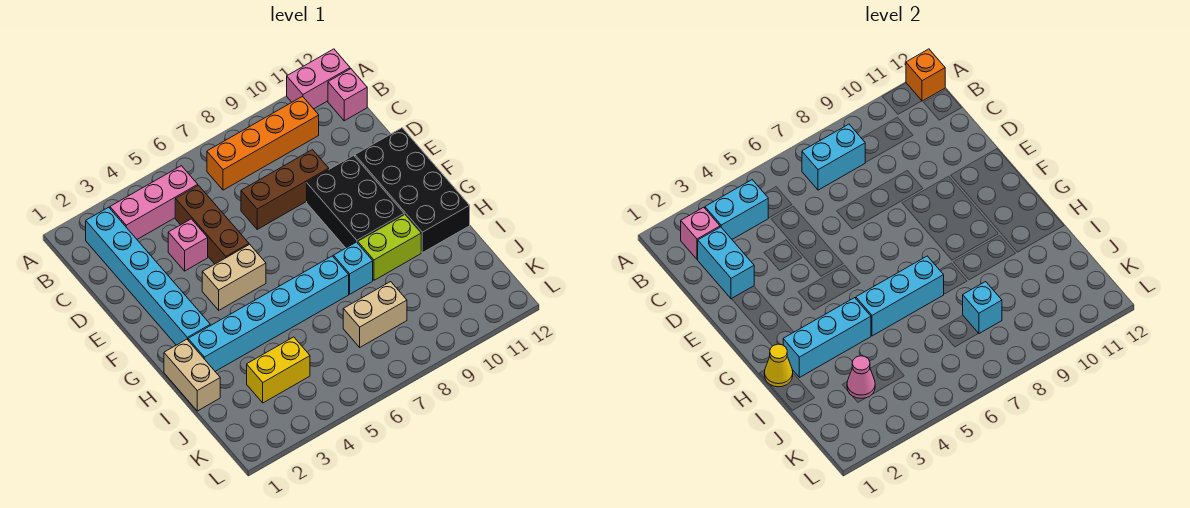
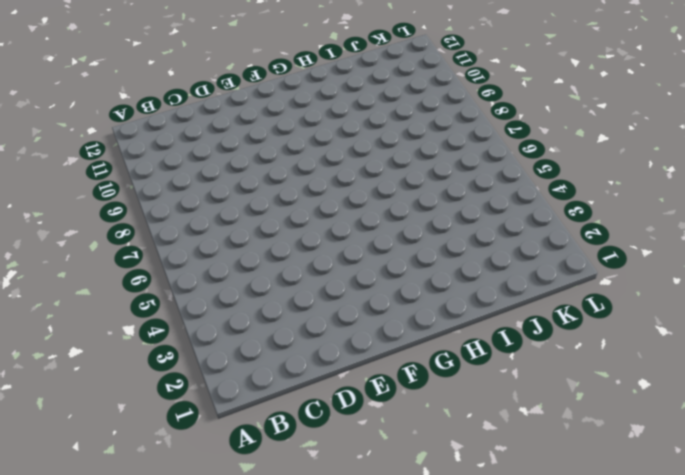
none -> pink 1x2 brick [287,49,350,109]
none -> cyan 1x6 brick [86,207,210,345]
none -> pink 1x3 brick [110,166,198,239]

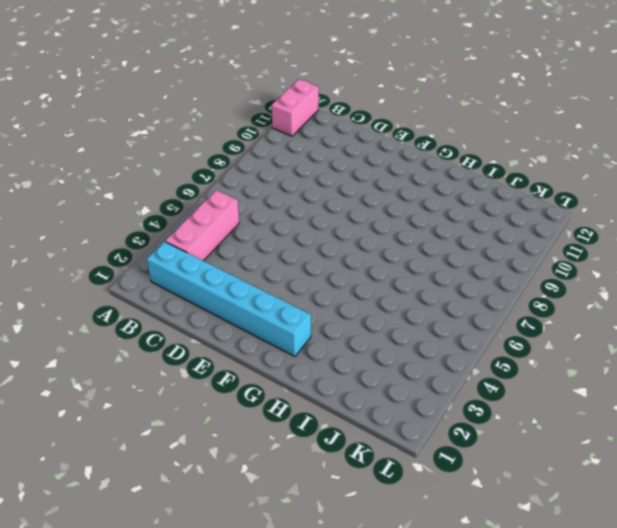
none -> orange 1x4 brick [207,96,319,190]
none -> pink 1x1 brick [328,69,367,121]
none -> brown 1x3 brick [175,185,249,264]

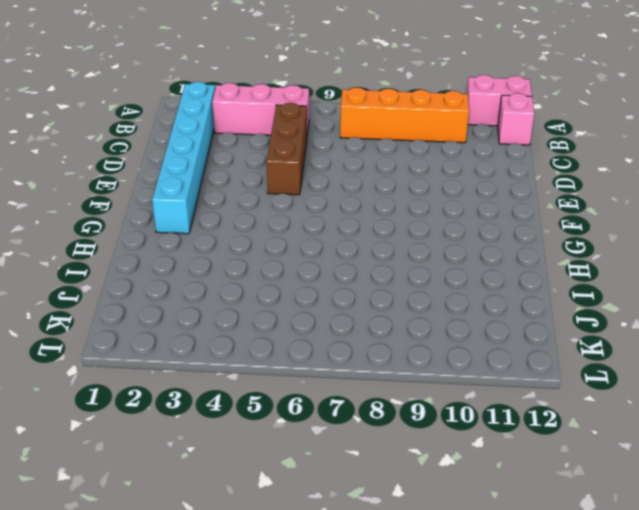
none -> pink 1x1 brick [168,219,208,271]
none -> brown 1x3 brick [241,150,329,229]
none -> black 2x3 brick [307,155,404,248]

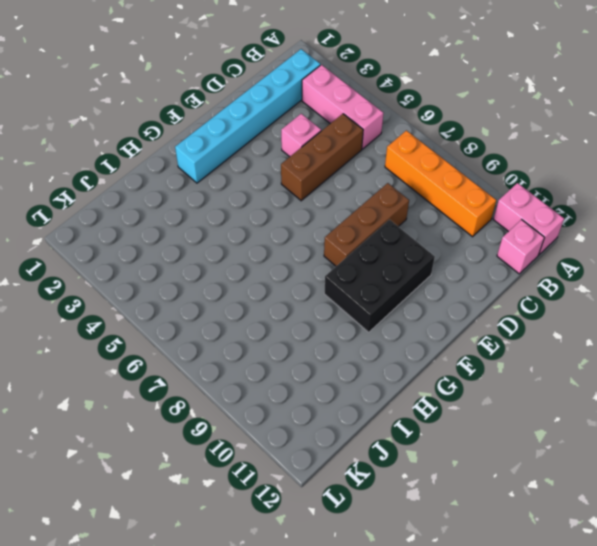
brown 1x3 brick [324,183,409,266] -> brown 1x3 brick turned to [241,150,329,229]
none -> black 2x4 brick [355,128,470,253]
none -> tan 1x2 brick [202,244,266,310]
none -> tan 1x2 brick [164,339,220,411]

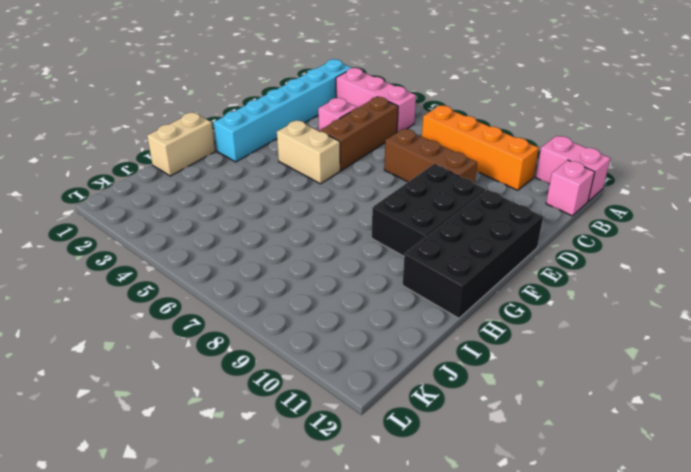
none -> cyan 1x6 brick [188,256,349,371]
none -> cyan 1x1 brick [333,242,373,294]
none -> lime 1x2 brick [358,214,421,280]

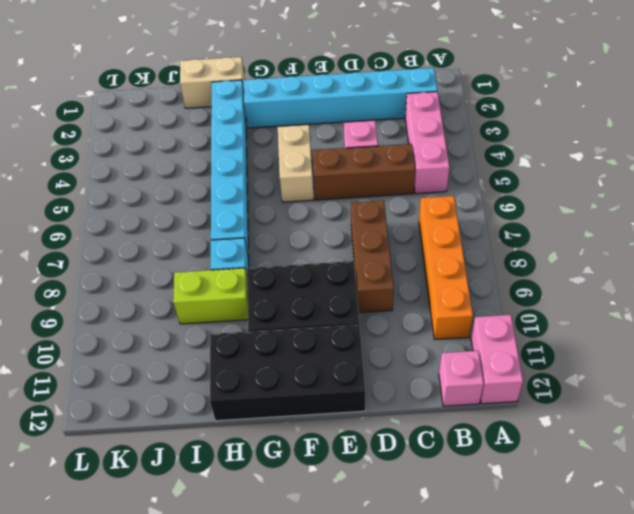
lime 1x2 brick [173,268,248,324] -> lime 1x2 brick turned to [358,214,421,280]
none -> yellow 1x2 brick [247,337,310,403]
none -> tan 1x2 brick [343,282,407,347]
none -> orange 1x1 brick [906,49,945,101]

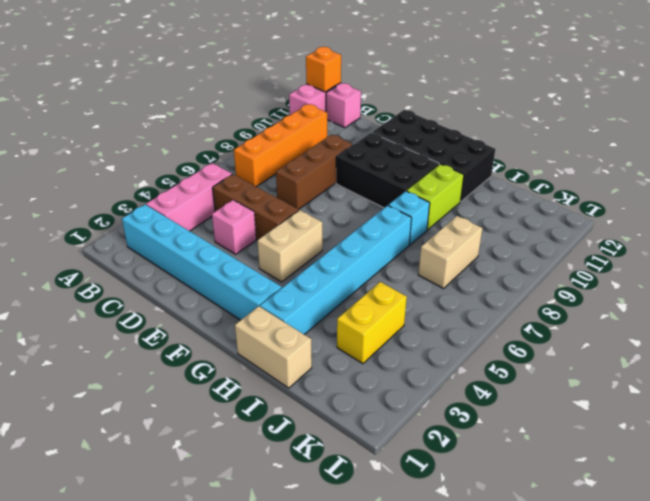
none -> pink 1x1 brick [681,207,720,259]
none -> cyan 1x2 brick [705,180,768,239]
none -> cyan 1x2 brick [802,124,865,190]

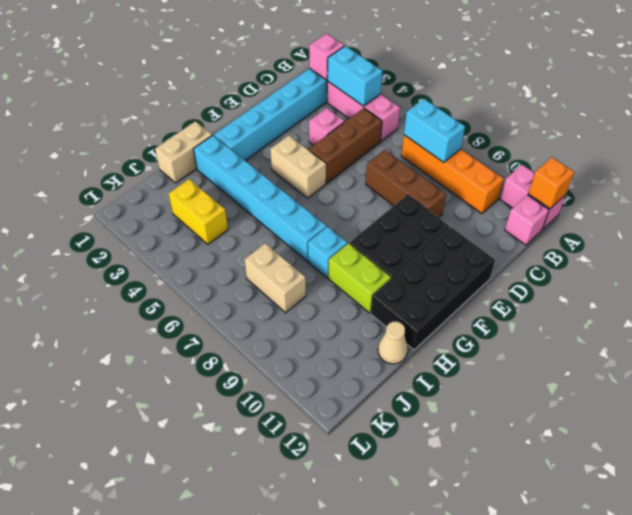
tan 1x1 cone [378,322,408,364] -> none
none -> cyan 1x2 brick [697,227,754,299]
none -> yellow 1x1 cone [764,344,793,387]
none -> cyan 1x3 brick [783,298,871,377]

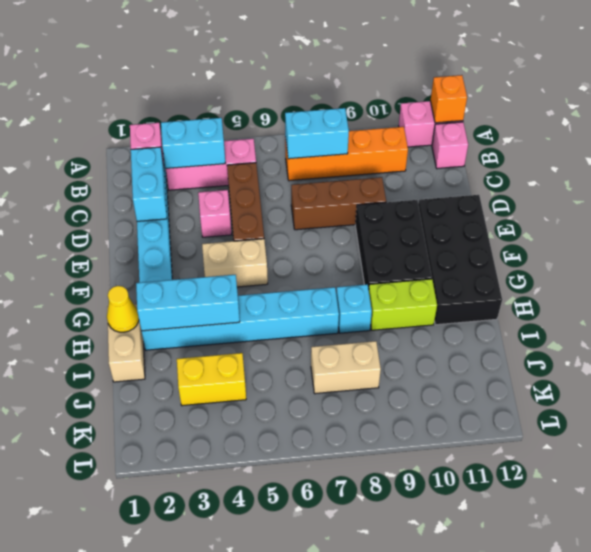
none -> cyan 1x3 brick [856,256,944,336]
none -> pink 1x1 cone [847,356,875,398]
none -> cyan 1x1 brick [963,282,1002,334]

